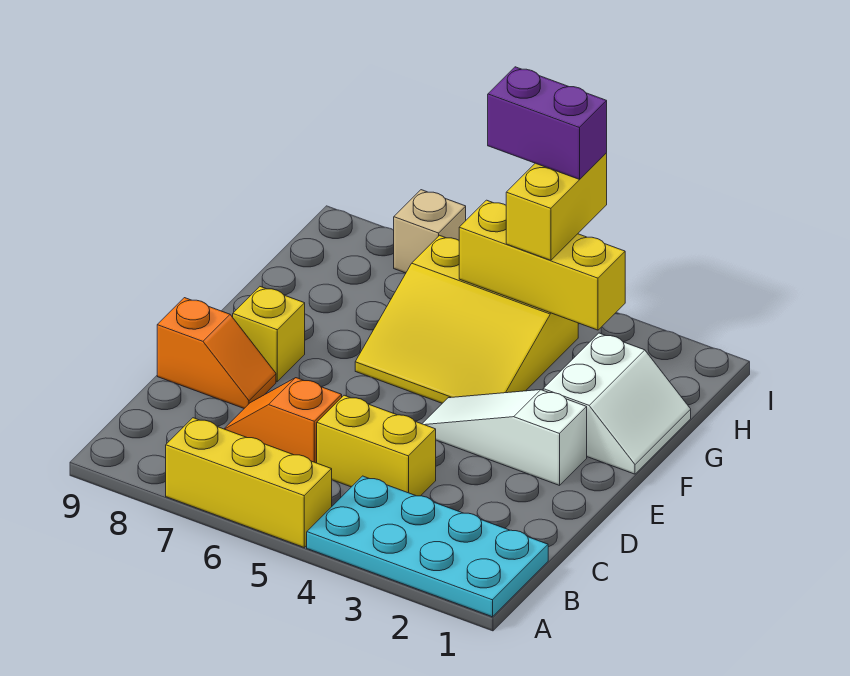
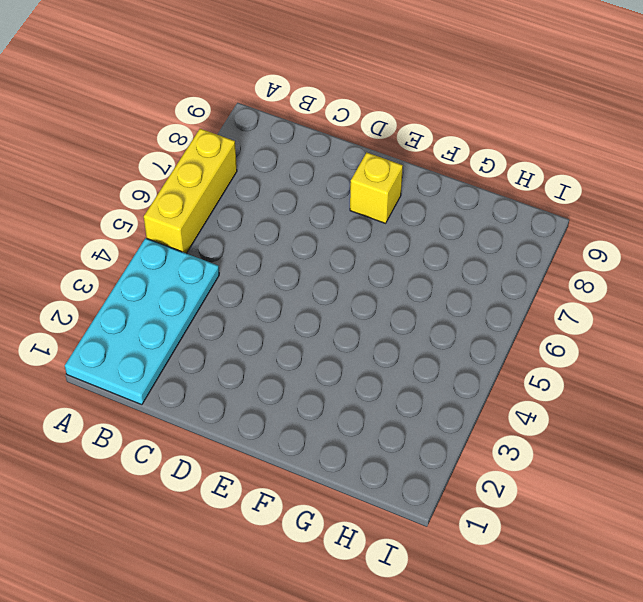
none -> yellow 1x2 brick [317,395,436,496]
none -> orange 1x2 slope [224,378,342,463]
none -> orange 1x2 slope [157,298,276,408]

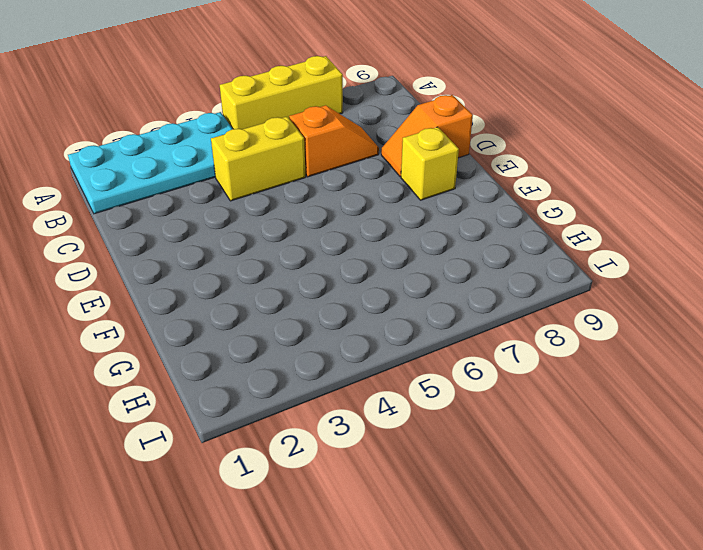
none -> white 1x3 slope [422,390,587,485]
none -> white 2x2 slope [543,333,691,474]
none -> yellow 3x3 slope [355,235,578,403]

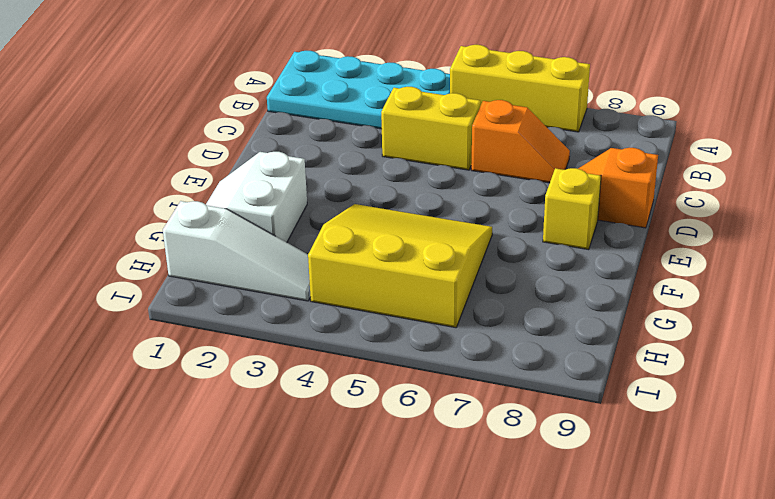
white 1x3 slope [163,201,310,301] -> white 1x3 slope moved to [422,390,587,485]
none -> tan 1x1 brick [394,190,466,273]
none -> yellow 1x3 brick [459,200,625,330]
none -> yellow 1x2 brick [506,153,607,260]

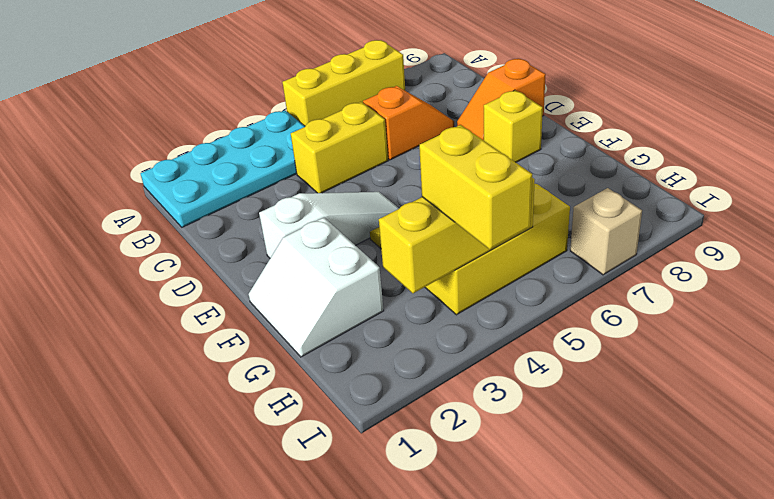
none -> purple 1x2 brick [488,67,607,179]

